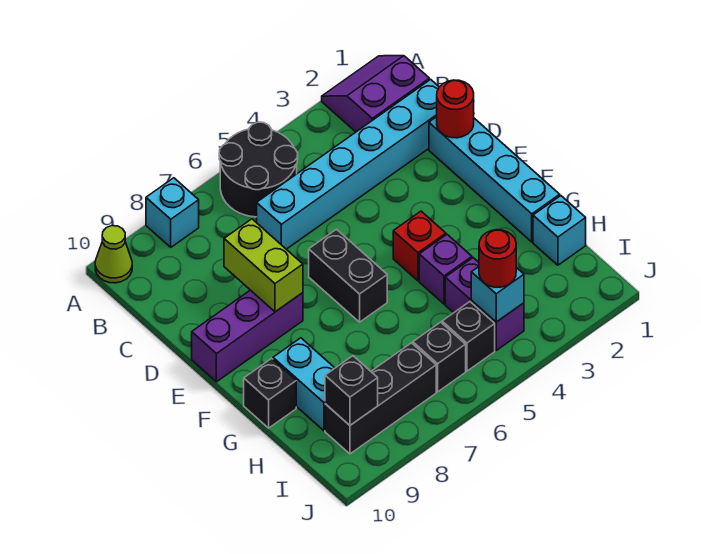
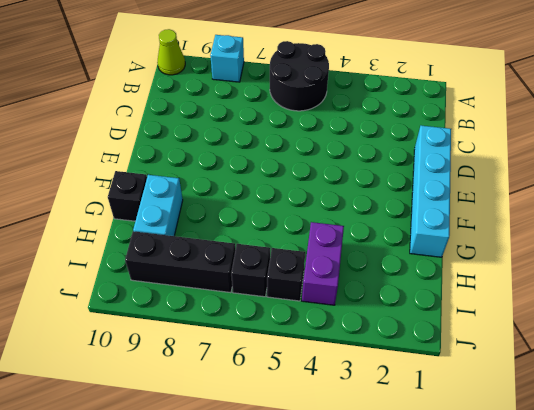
none -> purple 2x2 slope [322,56,429,132]
none -> cyan 1x6 brick [257,79,439,249]
none -> black 1x2 brick [309,229,387,322]

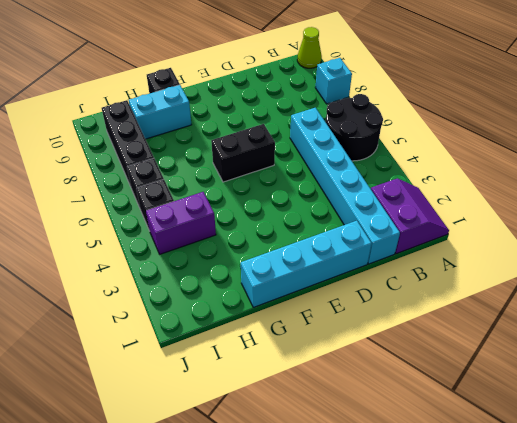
none -> purple 1x3 brick [192,290,303,382]
none -> red 1x1 brick [393,211,446,281]
none -> purple 1x1 brick [419,235,472,304]

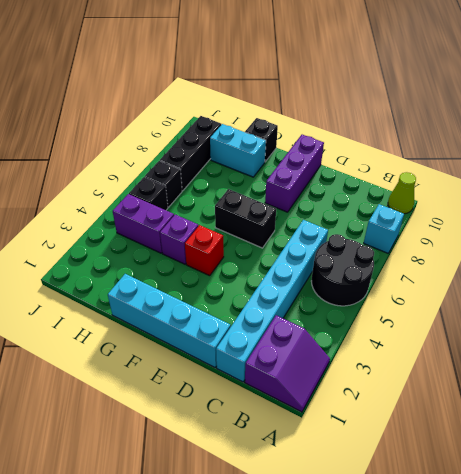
none -> cyan 1x1 brick [533,196,586,265]
none -> red 1x1 round brick [437,80,474,138]
none -> lime 1x2 brick [224,219,303,312]

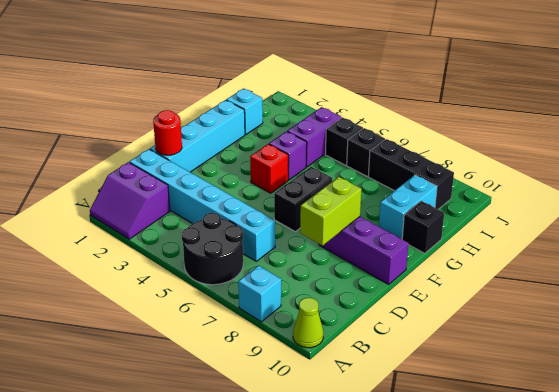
none -> cyan 1x1 brick [471,267,524,322]
none -> black 1x1 brick [325,356,378,425]
none -> red 1x1 round brick [479,230,516,287]

